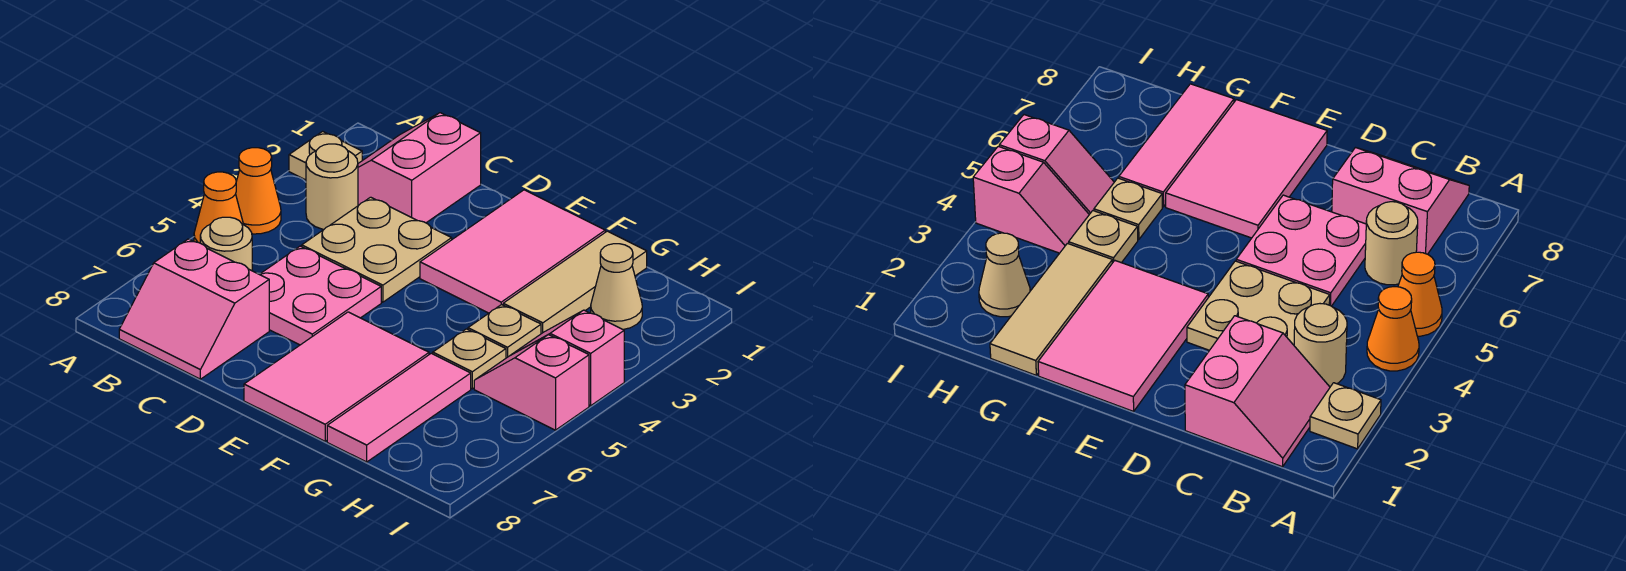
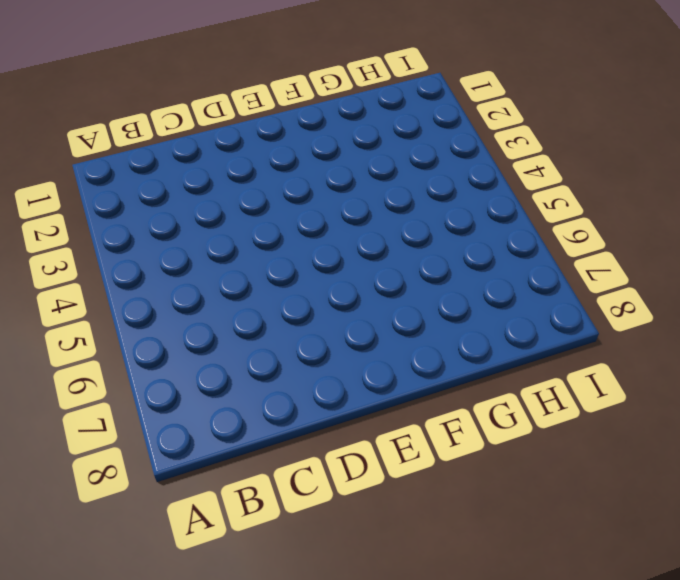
none -> tan 1x1 plate [289,131,362,180]
none -> orange 1x1 cone [236,148,281,234]
none -> orange 1x1 cone [194,172,243,243]

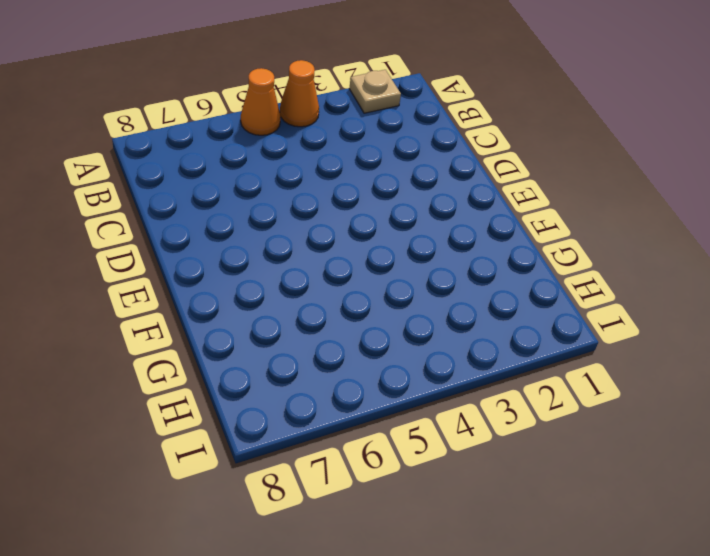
none -> pink 2x2 slope [358,113,481,223]
none -> tan 1x1 round brick [306,144,358,229]
none -> tan 1x1 round brick [200,217,252,271]

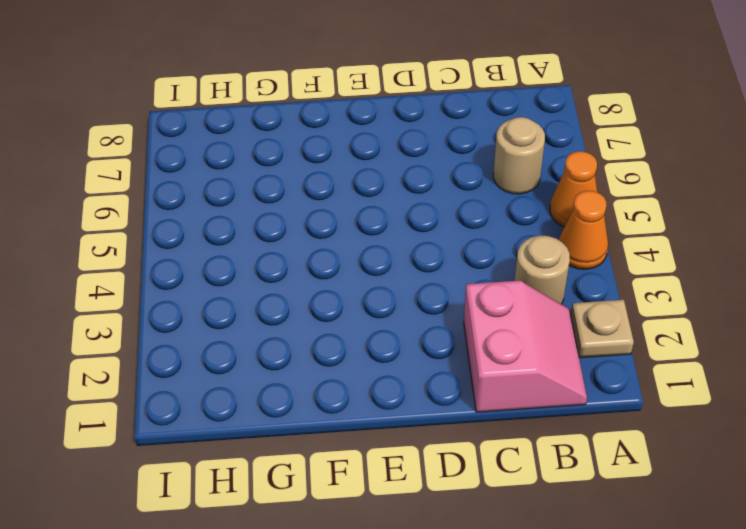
none -> pink 2x2 slope [119,239,269,379]
none -> tan 2x2 plate [302,197,452,302]
none -> pink 2x2 plate [260,246,381,345]

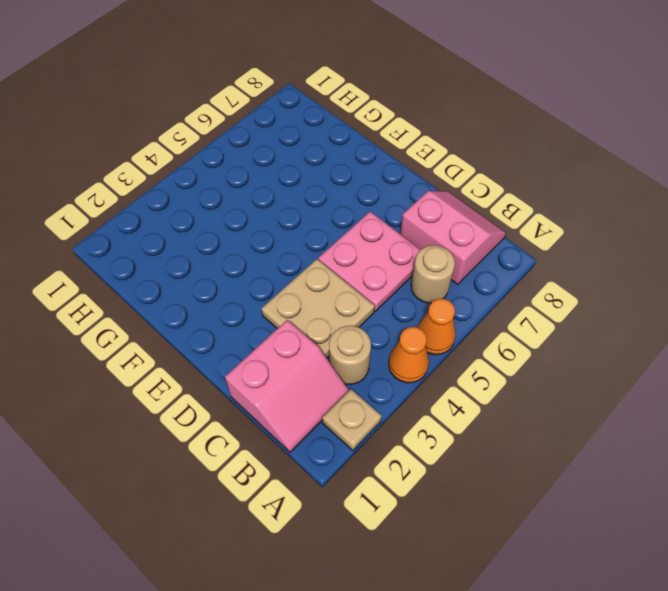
none -> pink 2x3 tile [420,190,605,313]
none -> pink 2x3 tile [244,312,429,441]
none -> tan 1x3 tile [503,231,647,334]

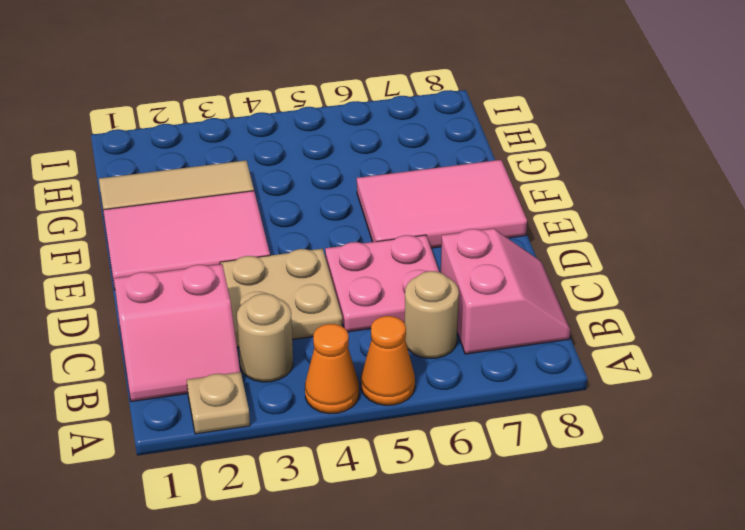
none -> tan 1x1 plate [468,304,541,358]
none -> tan 1x1 plate [433,329,506,389]
none -> pink 1x3 tile [327,353,471,462]

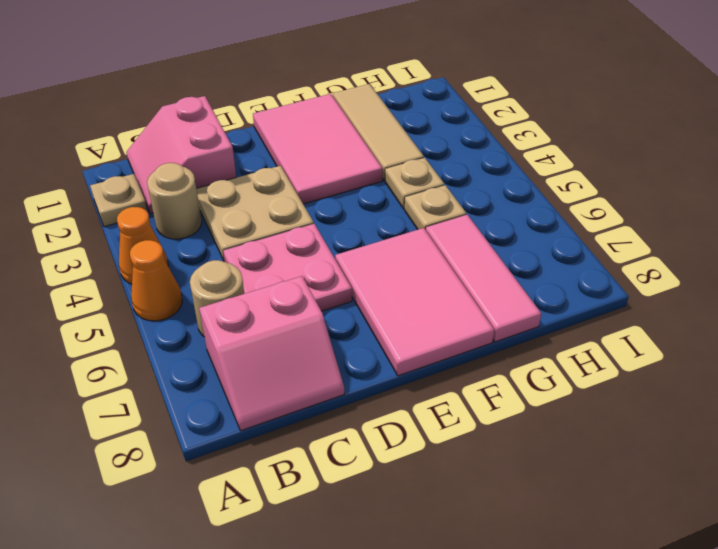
none -> tan 1x1 cone [591,244,642,329]
none -> pink 1x2 slope [513,310,624,406]
none -> pink 1x2 slope [474,335,589,430]

